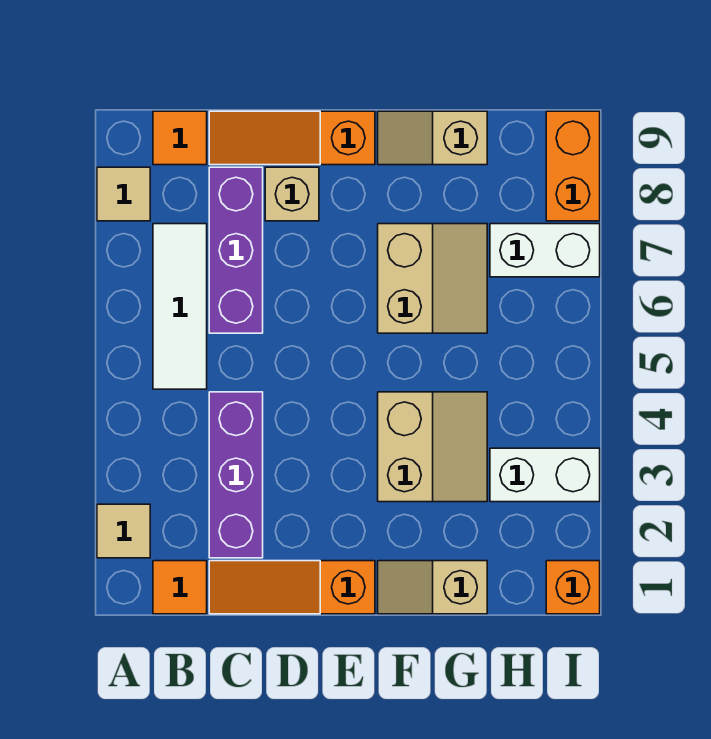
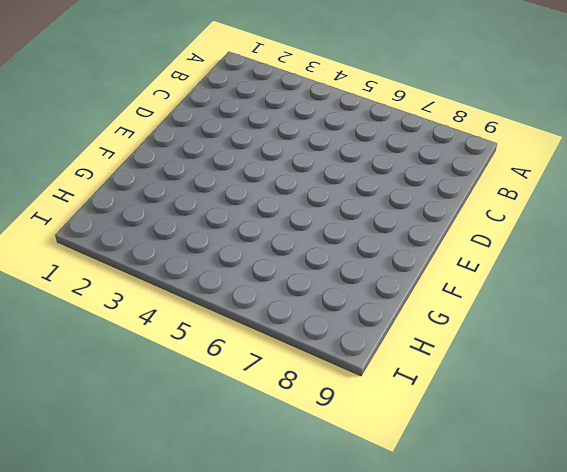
none -> tan 1x1 tile [97,504,150,558]
none -> tan 1x1 tile [97,167,150,221]
none -> orange 1x1 tile [153,561,207,614]

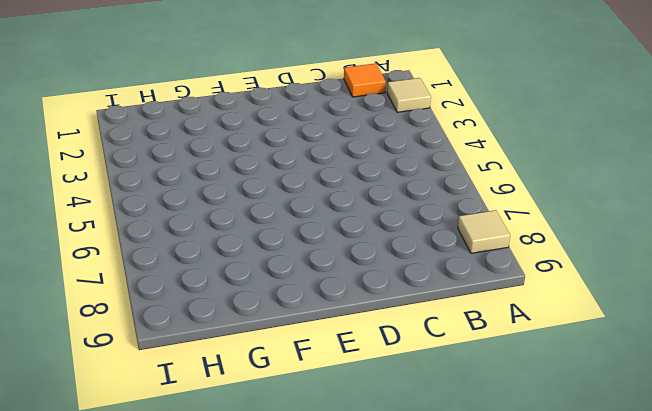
none -> white 1x3 tile [153,224,207,389]
none -> orange 1x1 tile [153,111,207,165]
none -> orange 1x3 slope [209,561,375,614]

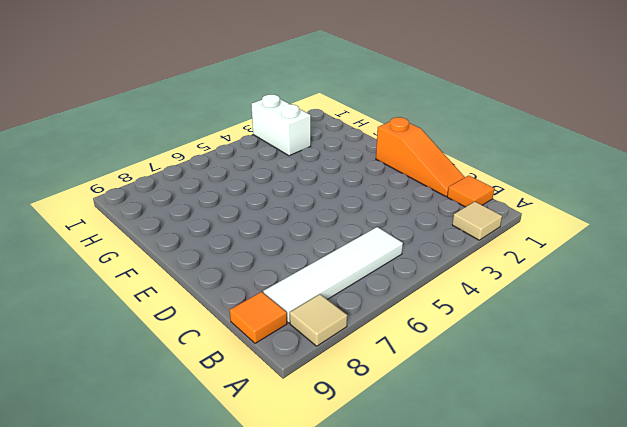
white 1x4 tile [263,227,403,323] -> white 1x3 tile [153,224,207,389]
none -> purple 1x3 brick [209,392,263,558]
none -> purple 1x3 brick [209,167,263,333]
none -> orange 1x3 slope [209,111,375,165]

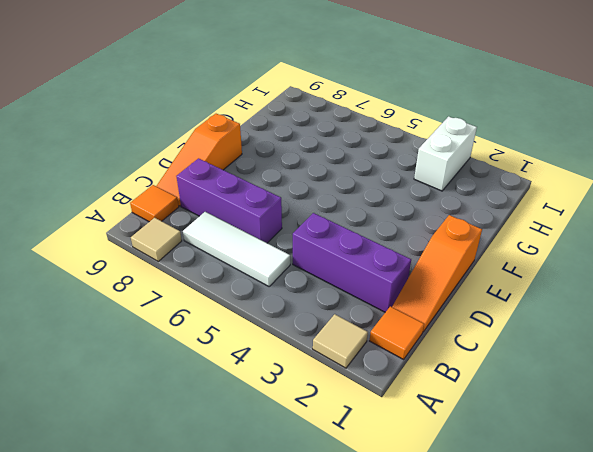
none -> tan 1x1 brick [265,167,319,221]
none -> tan 1x2 slope [378,561,487,614]
none -> tan 2x2 slope [378,392,487,502]

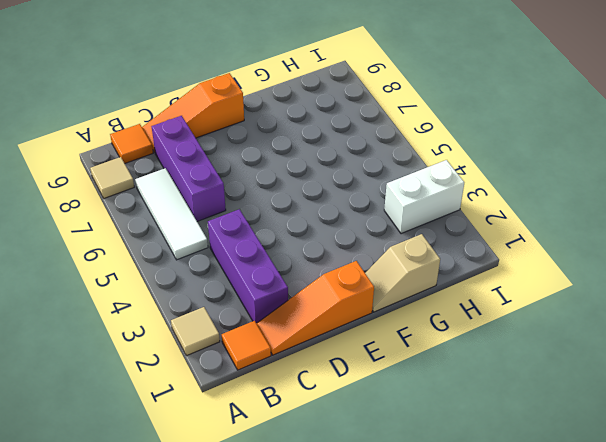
none -> tan 1x1 brick [265,167,319,221]
none -> tan 2x2 slope [378,392,487,502]
none -> tan 2x2 slope [378,224,487,333]

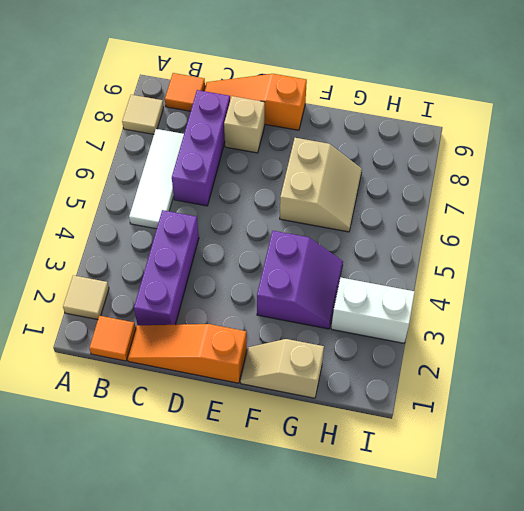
purple 2x2 slope [257,231,343,329] -> tan 2x2 slope [378,392,487,502]
none -> tan 1x2 slope [378,111,487,165]
none -> white 1x2 brick [490,224,600,277]
none -> orange 1x1 brick [546,561,600,614]

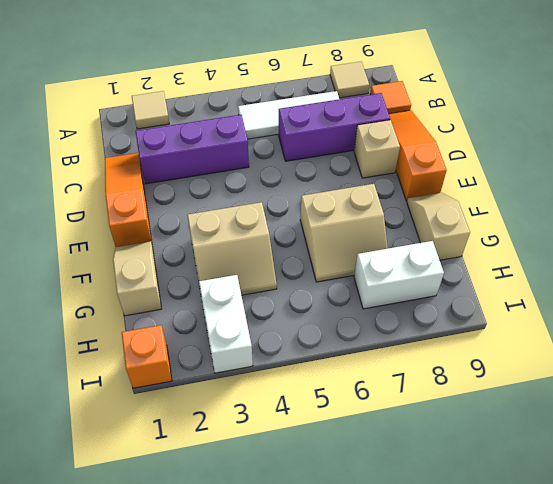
white 1x2 brick [354,241,444,309] -> white 1x2 brick turned to [490,224,600,277]
none -> orange 1x1 tile [153,561,207,614]
none -> orange 1x2 brick [546,111,600,221]

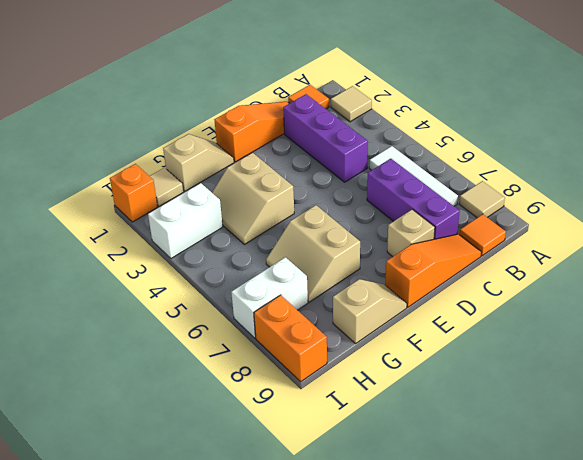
tan 1x1 tile [150,168,184,206] -> none

